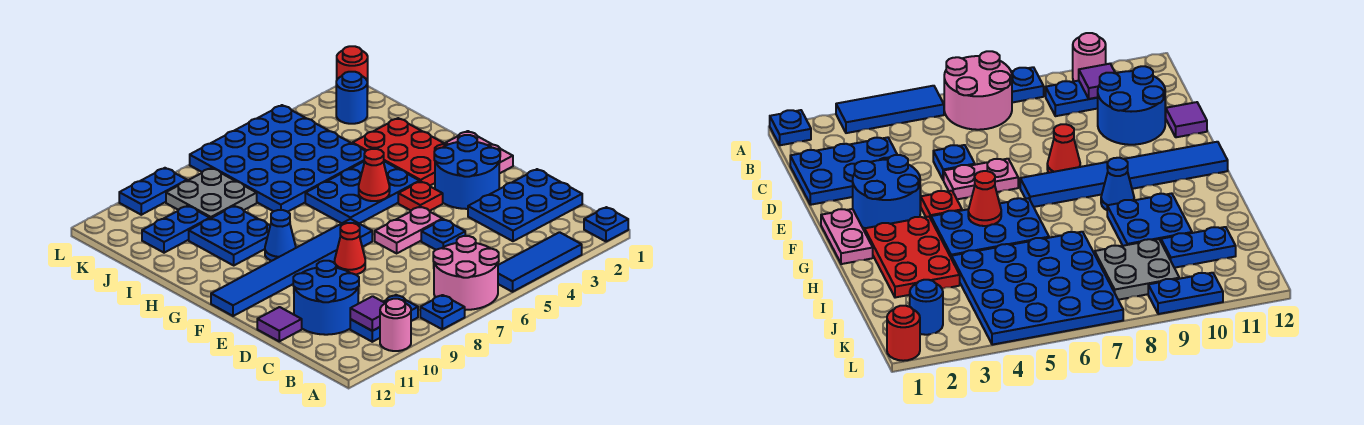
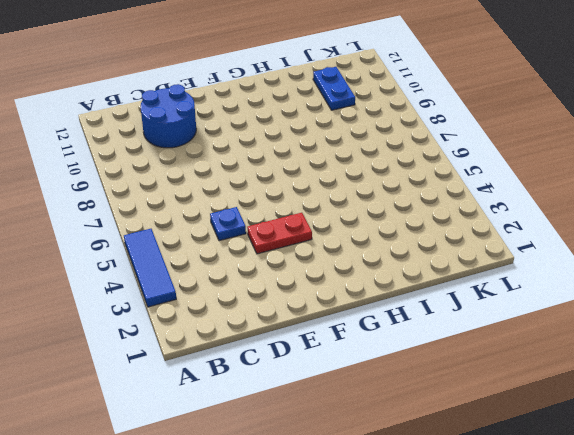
red 1x2 plate [247,213,312,254] -> red 1x1 plate [398,181,443,211]
none -> blue 1x1 plate [584,207,628,242]
none -> pink 2x2 round brick [433,236,499,310]
none -> blue 1x1 plate [420,295,465,329]

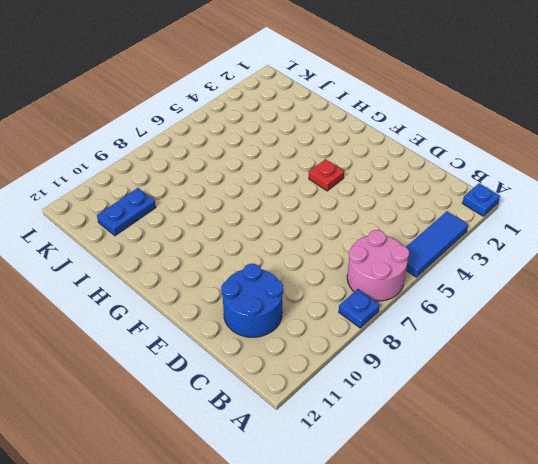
none -> pink 1x1 round brick [380,299,411,351]
none -> blue 1x2 plate [350,295,418,342]
none -> blue 2x3 plate [468,169,582,241]

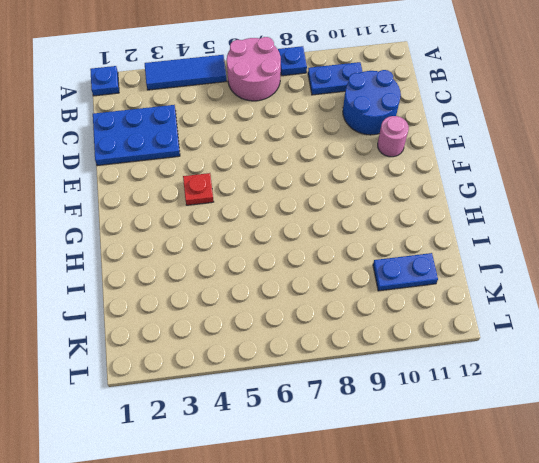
pink 1x1 round brick [378,116,409,157] -> pink 1x1 round brick moved to [380,299,411,351]
none -> blue 1x1 plate [421,219,465,250]
none -> purple 1x1 tile [257,307,302,341]
none -> blue 2x2 round brick [434,135,500,209]

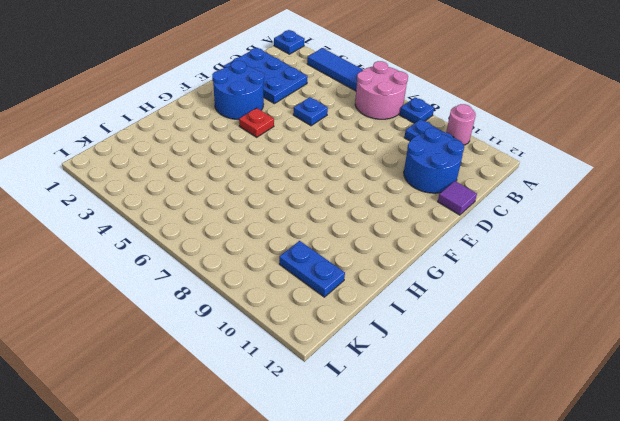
none -> pink 1x2 plate [375,207,442,253]
none -> red 1x1 cone [335,223,365,275]
none -> pink 1x2 plate [446,131,513,174]

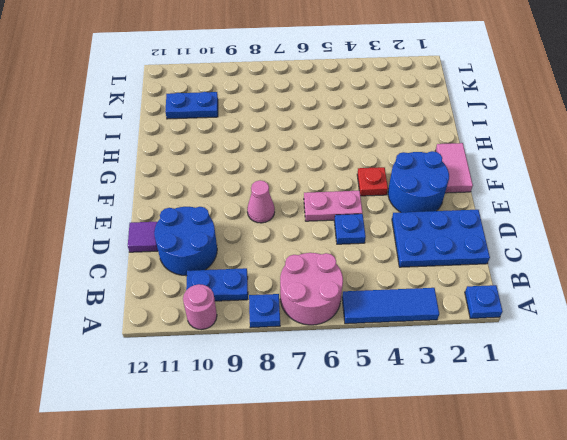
pink 1x1 cone [247,180,275,223] -> red 1x1 cone [335,223,365,275]
pink 1x2 tile [435,143,473,193] -> pink 1x2 plate [446,131,513,174]
none -> blue 1x6 tile [211,219,372,316]
none -> red 2x3 plate [352,118,447,185]
none -> blue 2x3 plate [305,161,420,224]

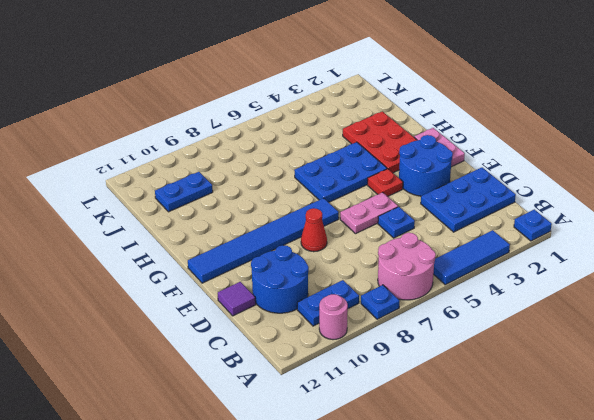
none -> blue 1x1 cone [265,210,296,261]
none -> blue 2x2 plate [189,206,270,265]
none -> blue 4x4 plate [190,105,366,212]

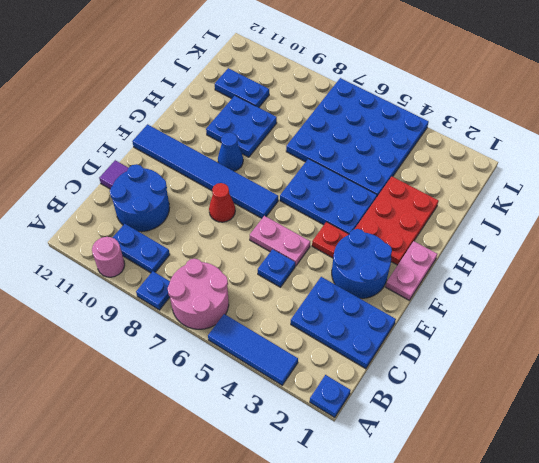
none -> grey 2x2 plate [166,168,257,219]
none -> blue 1x1 round brick [336,72,367,124]
none -> red 1x1 round brick [337,46,368,91]

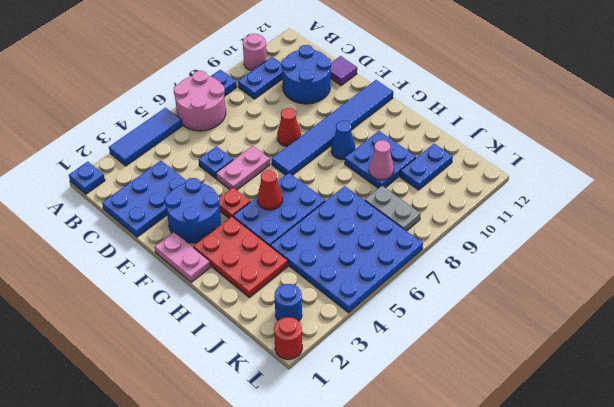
pink 1x1 cone [369,140,394,180] -> none
grey 1x2 plate [365,186,421,231] -> grey 2x2 plate [166,168,257,219]
none -> blue 1x2 plate [119,168,187,215]
none -> purple 1x1 tile [350,296,385,331]

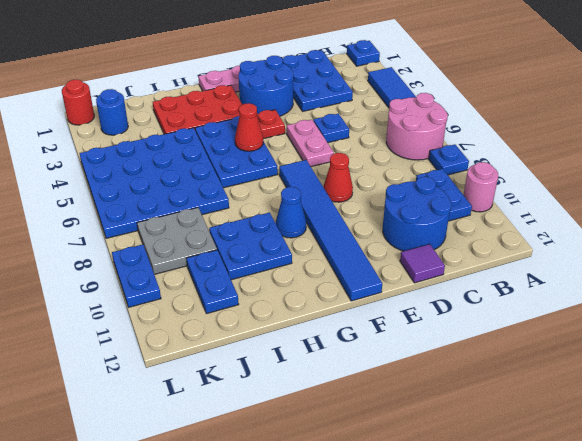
none -> purple 1x1 tile [350,296,385,331]

